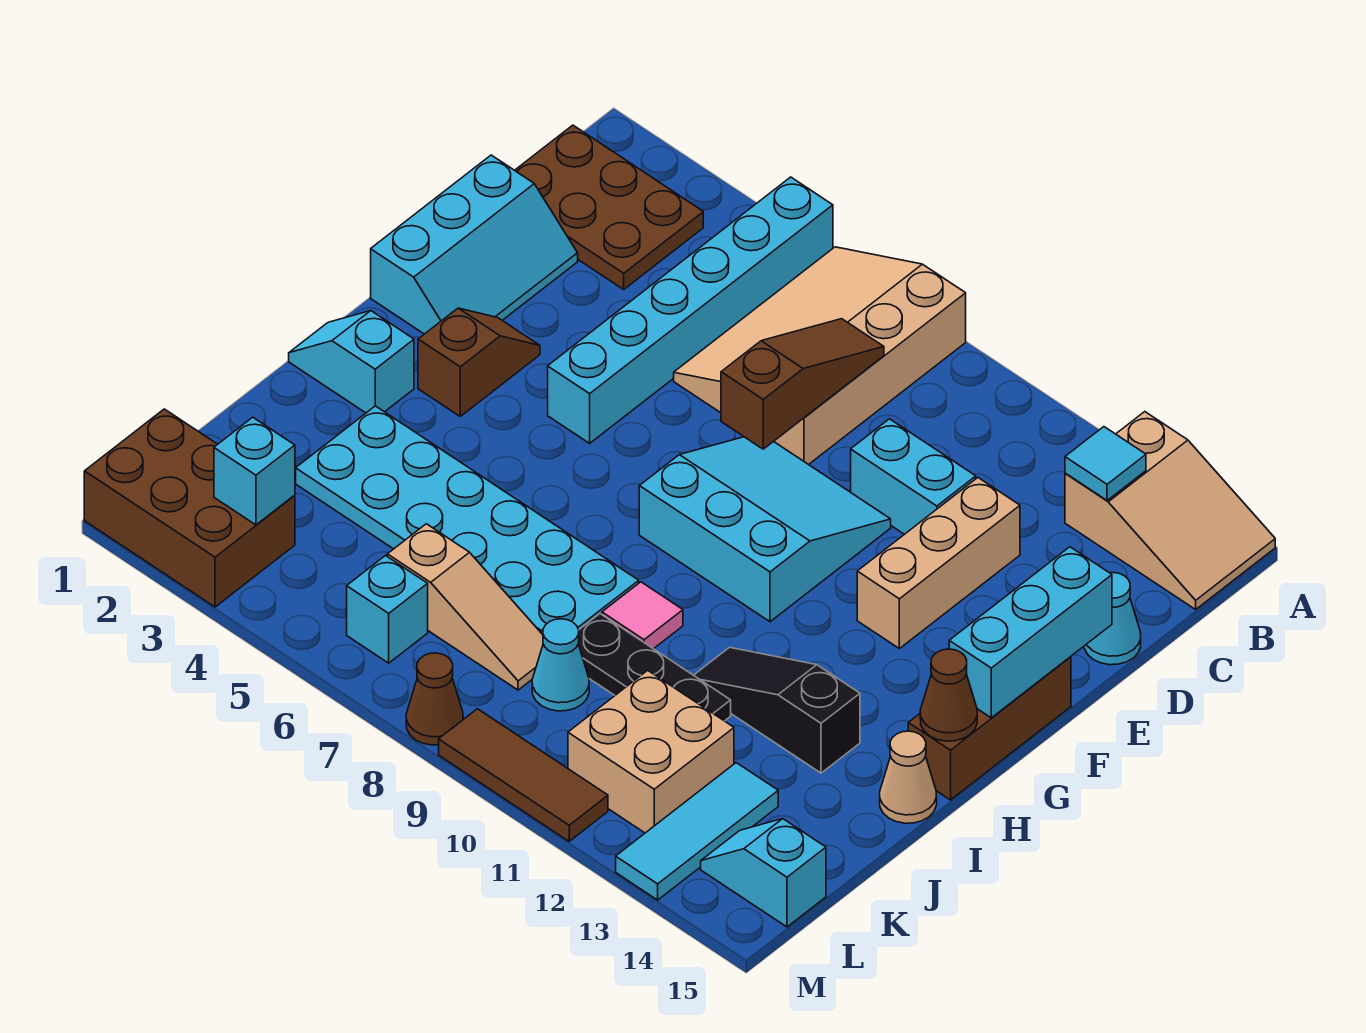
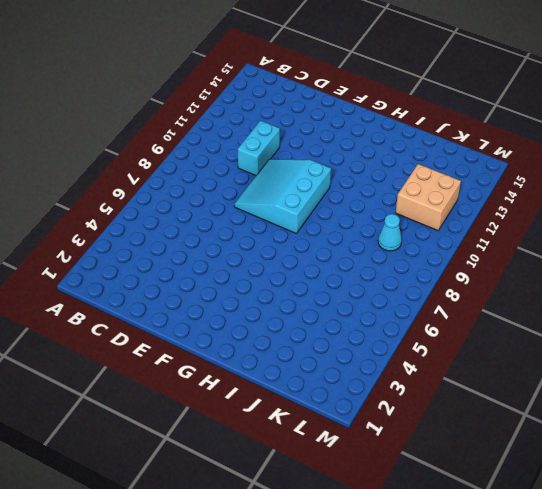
none -> cyan 1x6 brick [548,177,833,443]
none -> tan 3x4 slope [674,247,966,465]
none -> tan 2x3 slope [1065,412,1275,609]
none -> brown 2x3 plate [515,125,703,289]

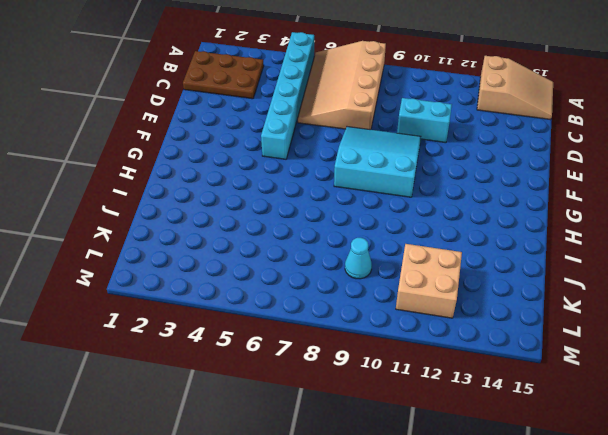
none -> cyan 2x3 slope [371,155,578,334]
none -> tan 1x3 brick [857,478,1020,649]
none -> cyan 1x1 cone [1084,573,1141,665]
none -> brown 1x2 slope [418,308,540,416]

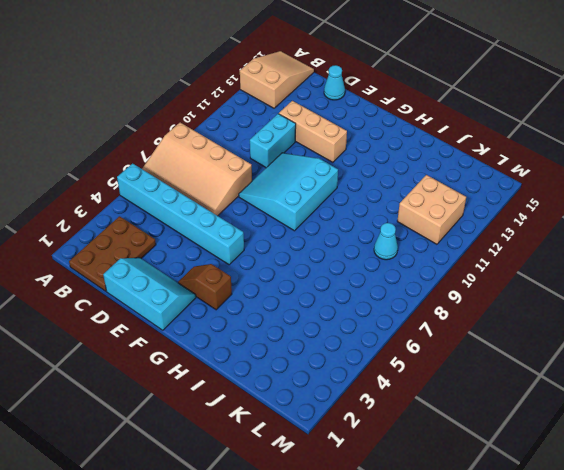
none -> brown 1x3 brick [908,657,1071,800]
none -> cyan 1x2 slope [289,311,414,413]
none -> cyan 2x6 plate [296,406,639,634]
none -> pink 1x1 tile [602,582,683,649]

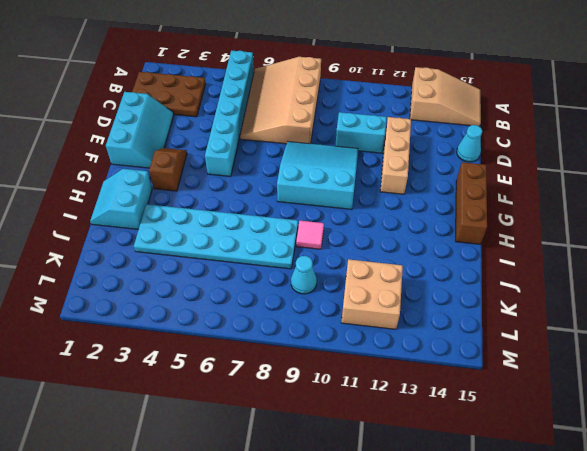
cyan 2x2 slope [90,169,152,230] -> cyan 1x2 slope [289,311,414,413]
none -> black 1x3 slope [694,647,860,773]
none -> tan 1x1 cone [880,731,937,823]
none -> black 1x3 plate [578,614,731,721]
none -> tan 1x3 slope [387,524,543,690]

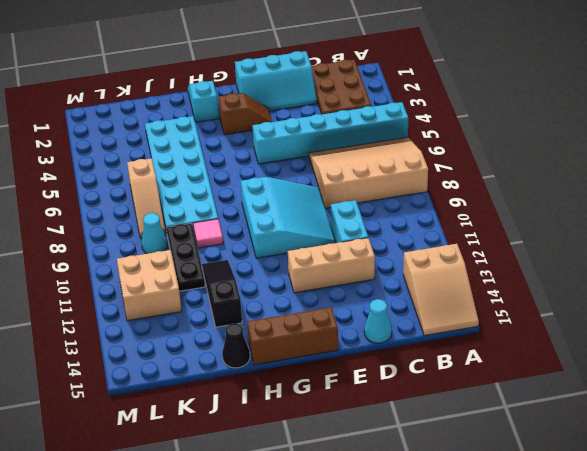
black 1x1 cone [222,324,250,368] -> tan 1x1 cone [880,731,937,823]
none -> cyan 1x3 tile [616,763,778,900]
none -> brown 2x3 brick [84,409,295,607]
none -> cyan 1x1 brick [347,556,428,663]
none -> cyan 1x2 slope [701,819,826,927]

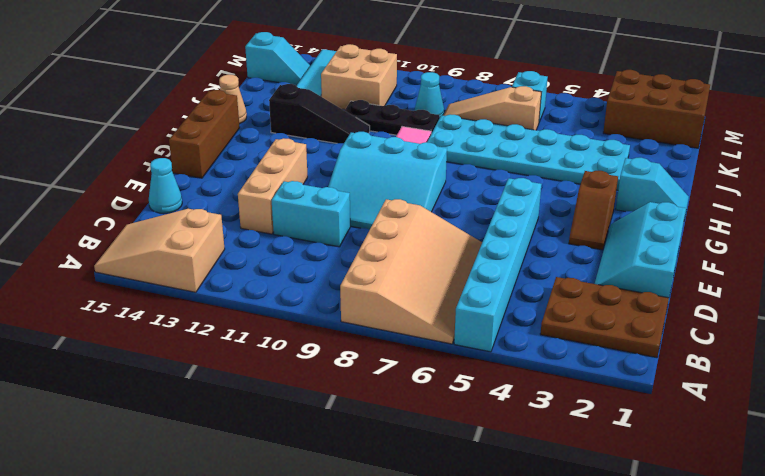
none -> brown 1x1 cone [406,653,463,745]
none -> brown 1x3 tile [439,709,608,841]
none -> cyan 1x1 tile [1065,427,1146,501]
none -> brown 1x3 slope [721,319,884,449]

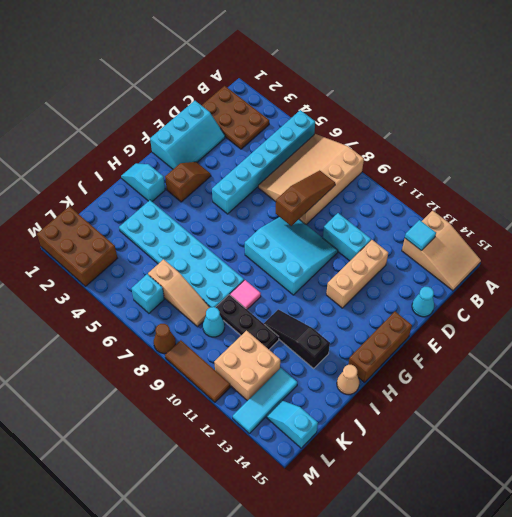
none -> cyan 1x3 brick [949,547,1112,718]
none -> brown 1x1 cone [920,649,977,741]
none -> cyan 1x1 brick [214,417,295,525]

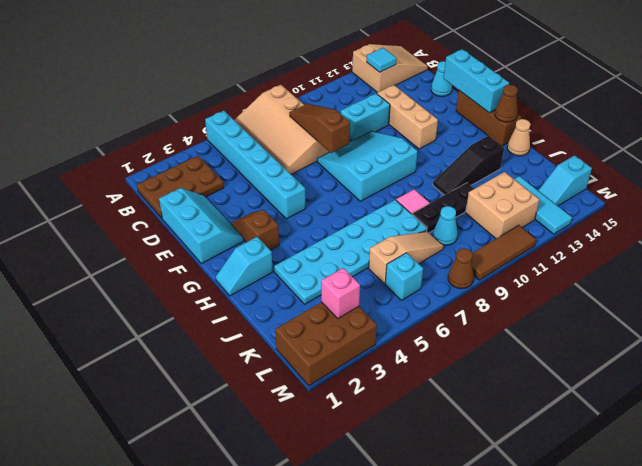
pink 1x1 brick [321,268,360,318] -> cyan 1x1 brick [214,417,295,525]

